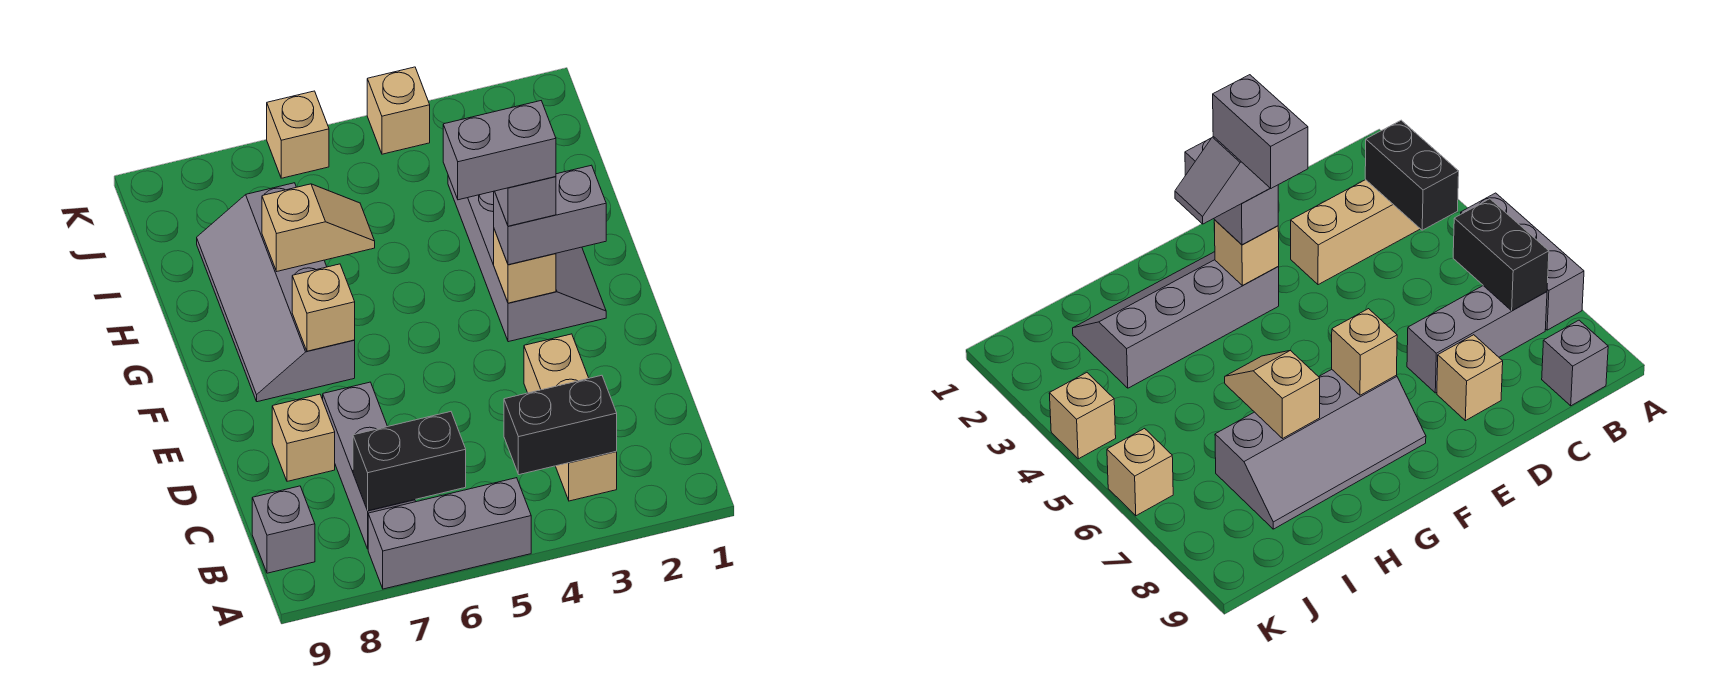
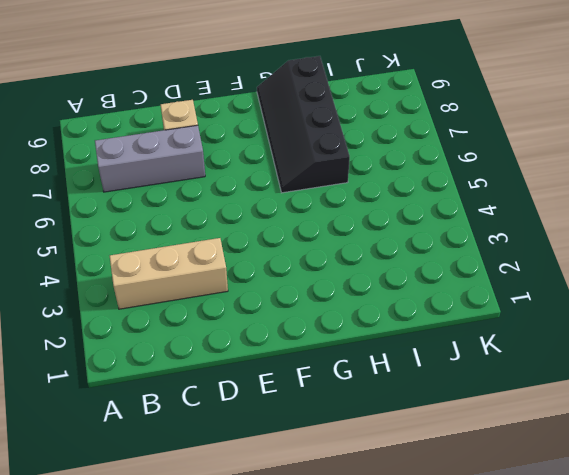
black 2x4 slope [257,56,350,193] -> grey 2x4 slope [197,183,355,402]
none -> grey 1x3 brick [368,478,531,589]
none -> grey 1x1 brick [252,486,315,573]
none -> grey 2x4 slope [448,176,606,342]

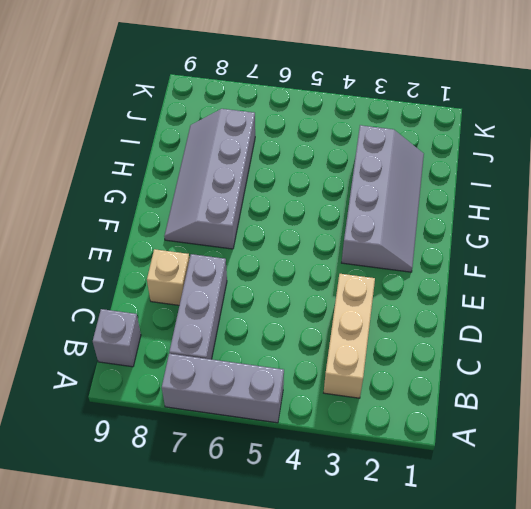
none -> tan 1x1 brick [367,67,430,154]
none -> tan 1x1 brick [267,91,329,178]
none -> black 1x2 brick [504,375,617,475]

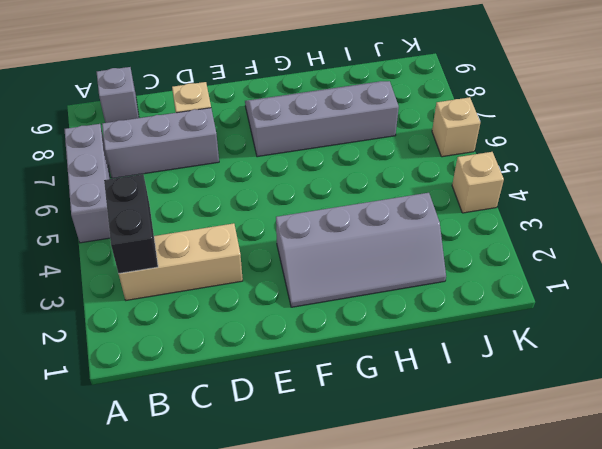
none -> black 1x2 brick [353,412,466,511]
none -> tan 1x1 brick [494,230,556,303]
none -> tan 1x1 brick [292,264,355,351]

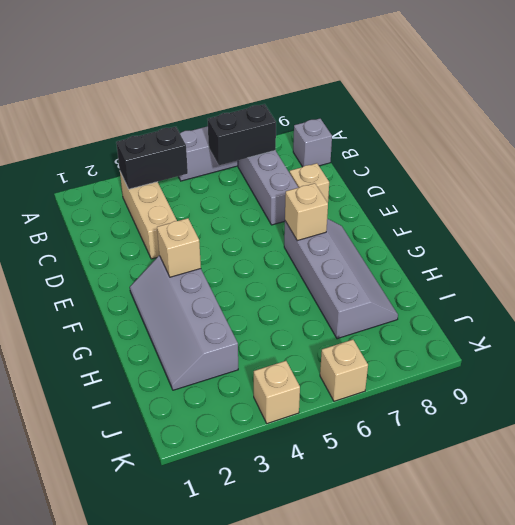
none -> tan 1x2 slope [262,184,375,271]
none -> grey 1x2 brick [494,165,606,265]
none -> grey 1x2 slope [495,177,556,226]

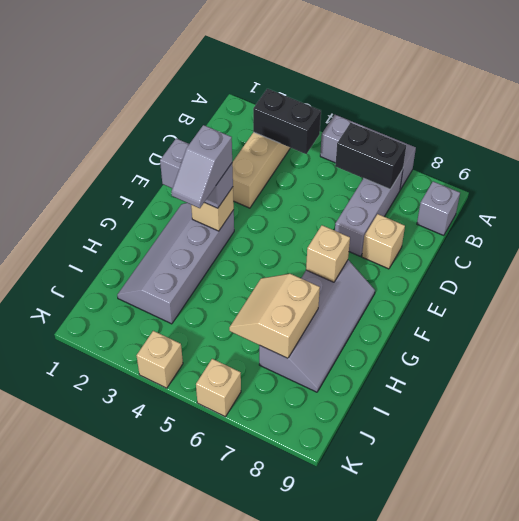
tan 2x2 slope [229,274,320,358] -> tan 1x2 slope [262,184,375,271]
none -> grey 1x2 brick [443,101,556,200]

